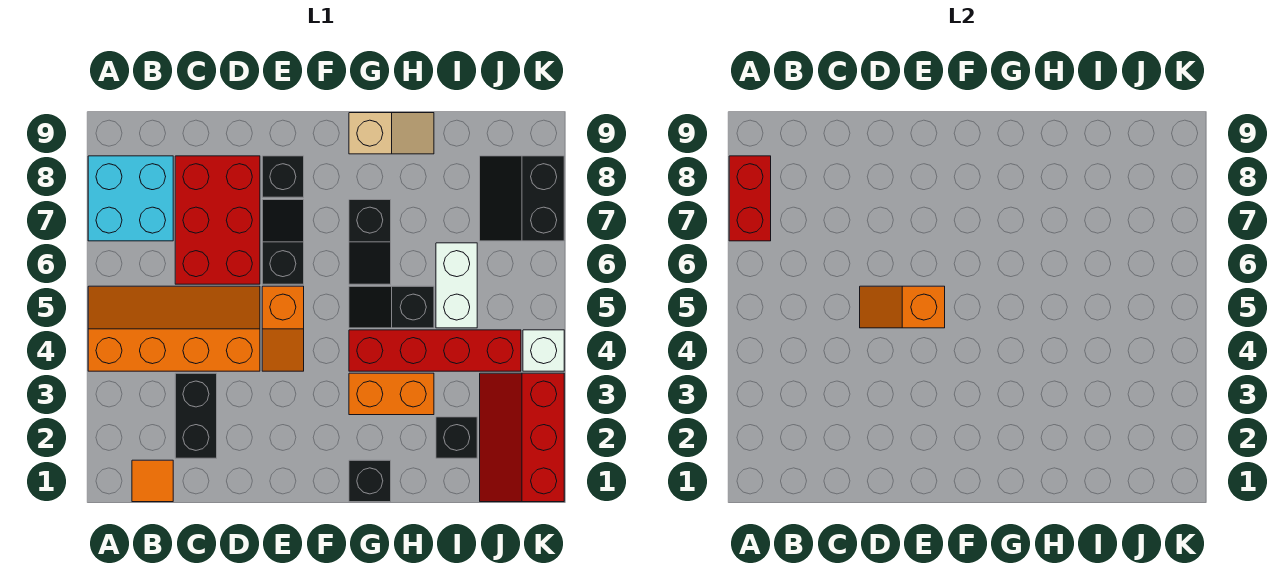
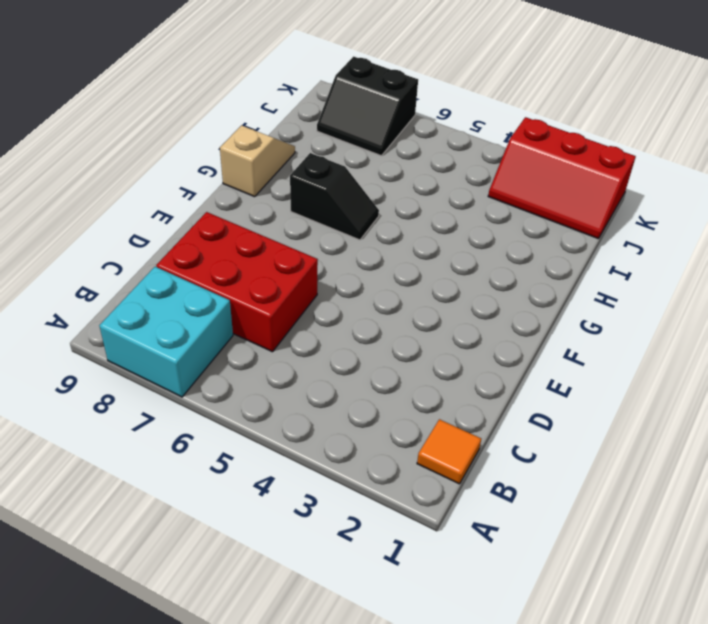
none -> orange 2x4 slope [88,286,260,371]
none -> black 1x2 brick [175,373,217,458]
none -> orange 1x2 slope [262,286,304,371]

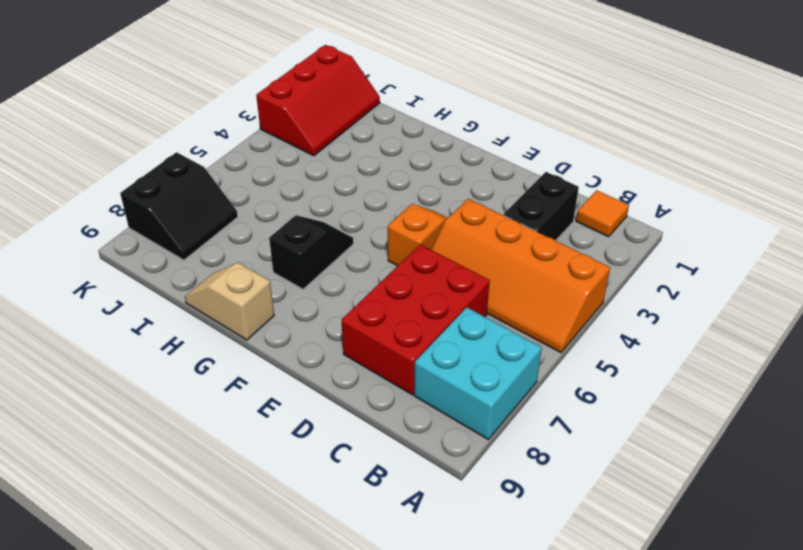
none -> black 1x2 slope [262,200,304,284]
none -> black 1x1 brick [262,156,304,197]
none -> black 1x1 brick [349,460,391,502]

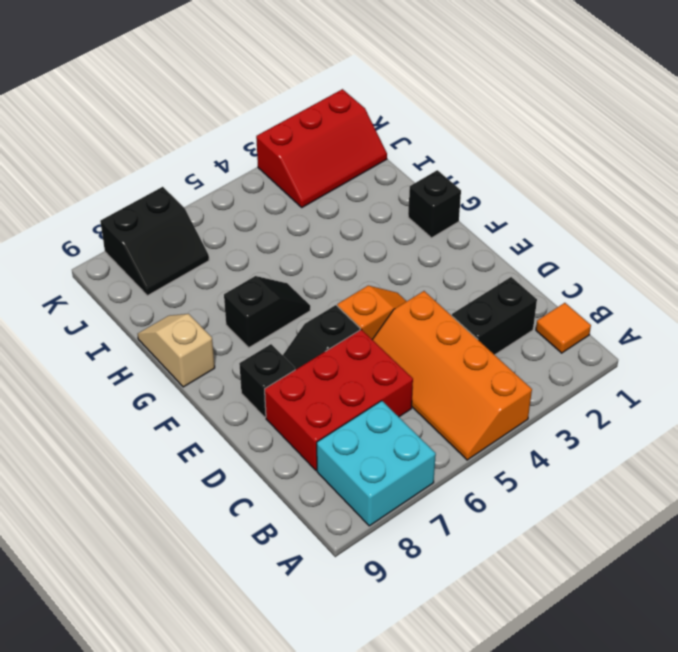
none -> orange 1x2 brick [349,373,434,415]
none -> red 1x4 brick [349,330,521,371]
none -> black 1x2 slope [349,286,434,328]

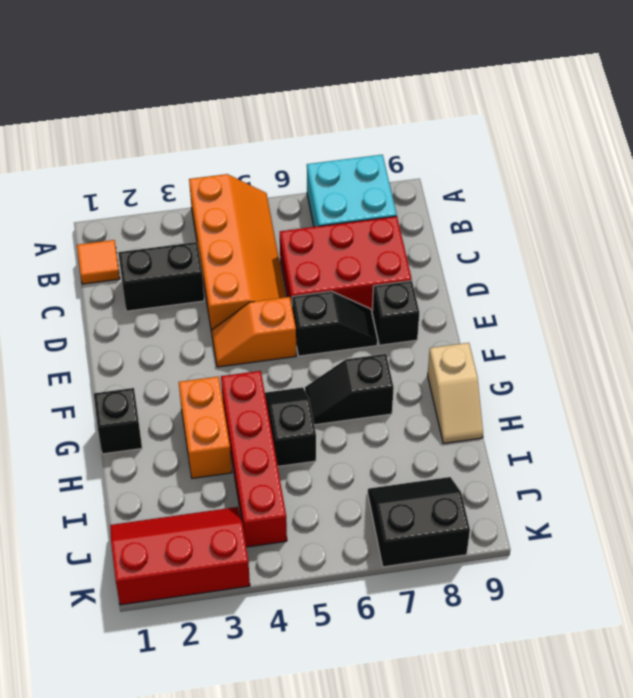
none -> black 1x1 brick [436,417,477,458]
none -> white 1x2 brick [436,243,477,328]
none -> white 1x1 brick [523,330,564,371]

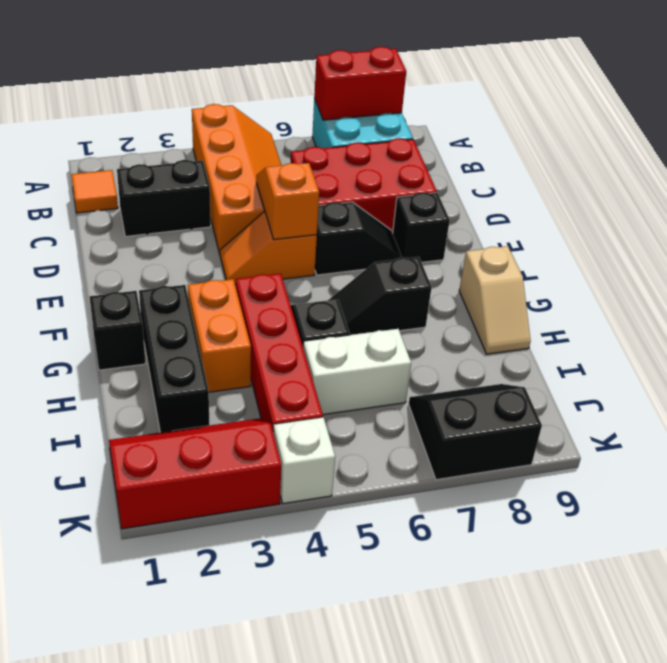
black 1x3 brick [139,285,210,432] -> black 1x1 brick [436,417,477,458]

